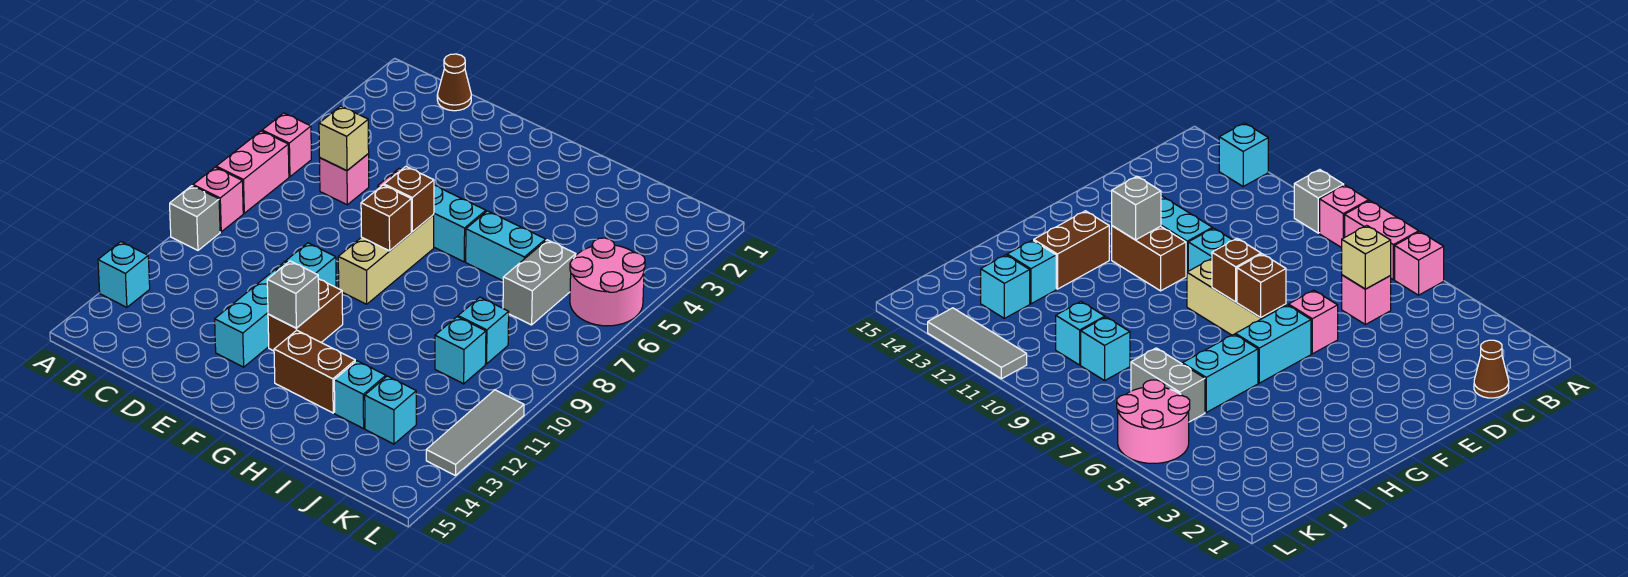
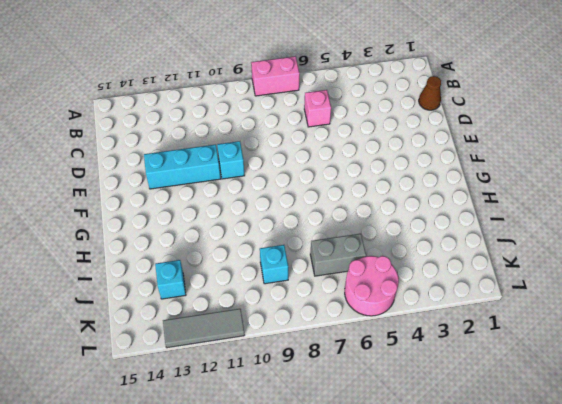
none -> pink 1x1 brick [262,113,311,177]
none -> pink 1x1 brick [193,167,243,232]
none -> grey 1x1 brick [170,186,220,250]

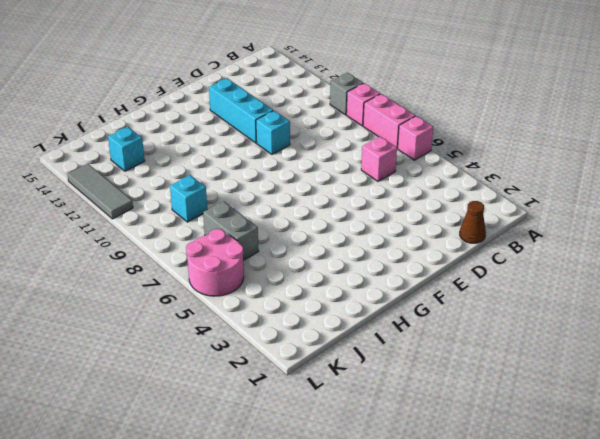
none -> cyan 1x1 brick [98,242,150,307]
none -> pink 1x1 brick [1289,290,1338,354]
none -> cyan 1x2 brick [433,185,486,262]

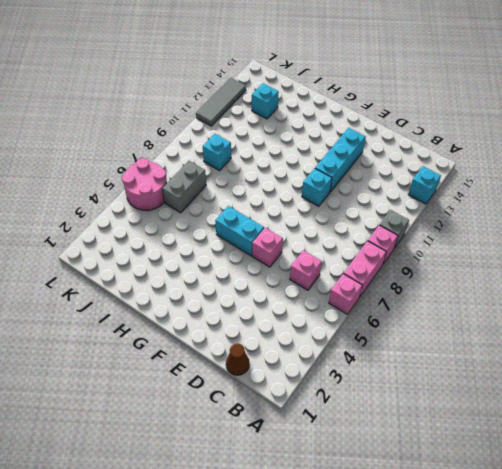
none -> tan 1x3 brick [338,215,434,304]
none -> brown 1x2 brick [268,279,343,351]
none -> brown 1x2 brick [274,330,355,413]

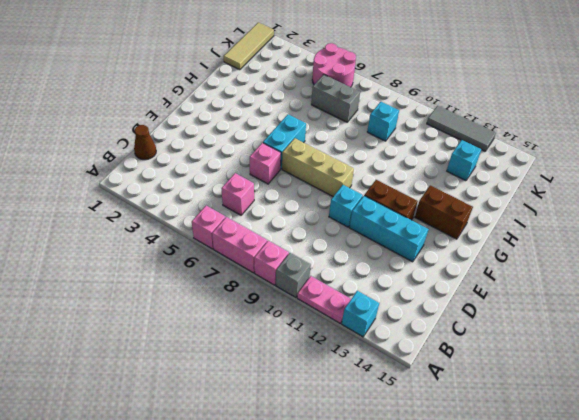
pink 1x2 plate [297,276,351,323] -> none
brown 1x2 brick [415,185,473,239] -> brown 1x2 brick turned to [274,330,355,413]
tan 1x3 tile [224,22,274,70] -> none
none -> cyan 1x2 brick [466,211,546,281]
none -> cyan 1x1 brick [334,361,386,429]
none -> cyan 1x1 brick [435,317,486,384]

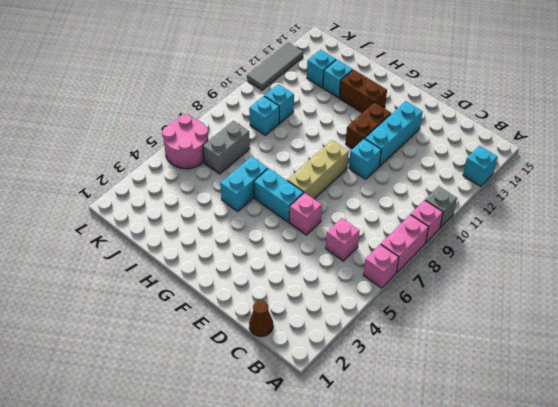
cyan 1x2 brick [220,157,268,211] -> cyan 1x2 brick turned to [466,211,546,281]
none -> tan 1x1 brick [319,106,369,171]
none -> brown 1x1 brick [384,166,434,232]
none -> brown 1x1 brick [361,185,411,251]

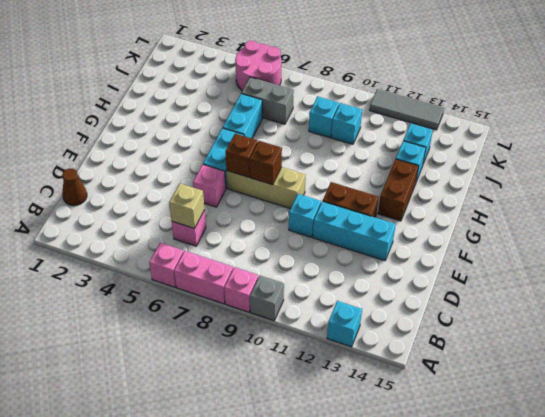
none -> grey 1x1 brick [267,261,319,328]

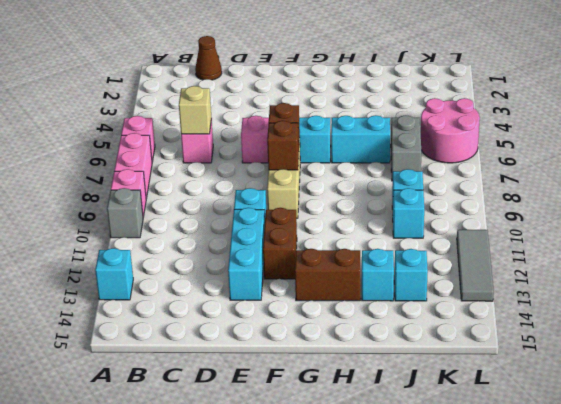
none -> grey 1x1 brick [267,261,319,328]

